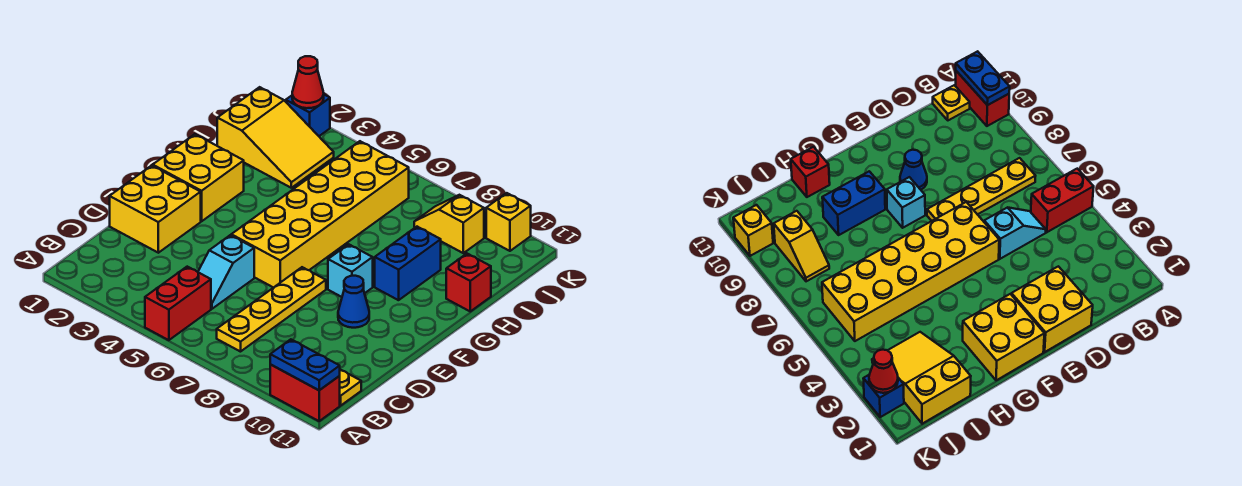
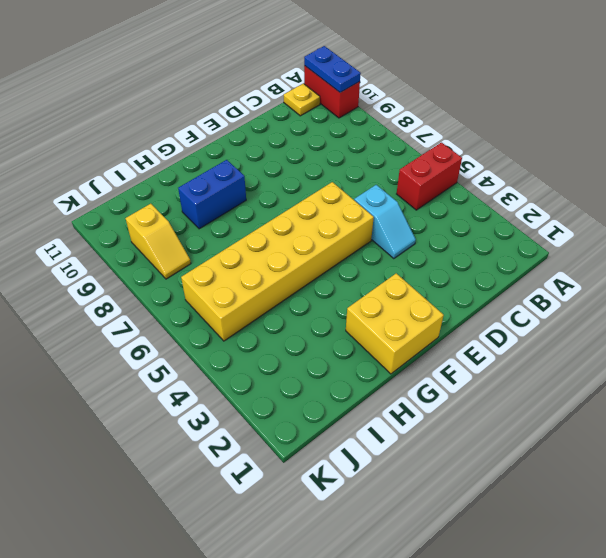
cyan 1x2 slope [354,185,416,259] -> cyan 1x2 slope turned to [198,235,254,309]
none -> yellow 1x4 plate [217,267,326,352]
none -> yellow 2x2 brick [110,165,201,253]
none -> blue 1x1 cone [338,276,369,328]

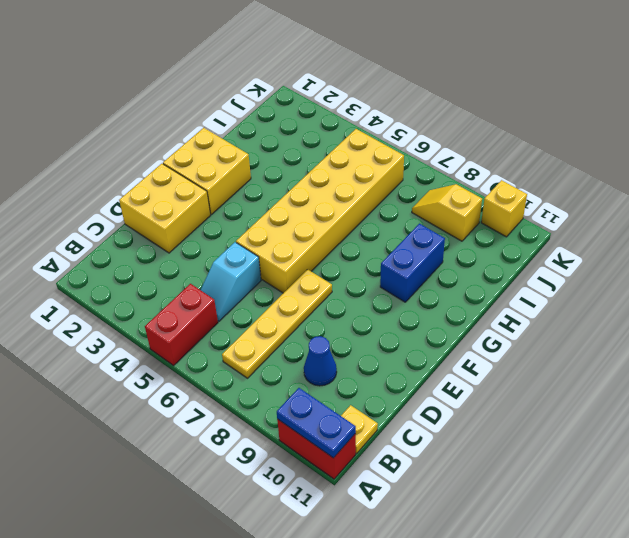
blue 1x1 cone [304,336,337,386] -> blue 1x1 cone moved to [338,276,369,328]
none -> cyan 1x1 brick [328,244,373,297]
none -> red 1x1 brick [446,254,491,311]
none -> yellow 2x3 slope [217,87,334,188]

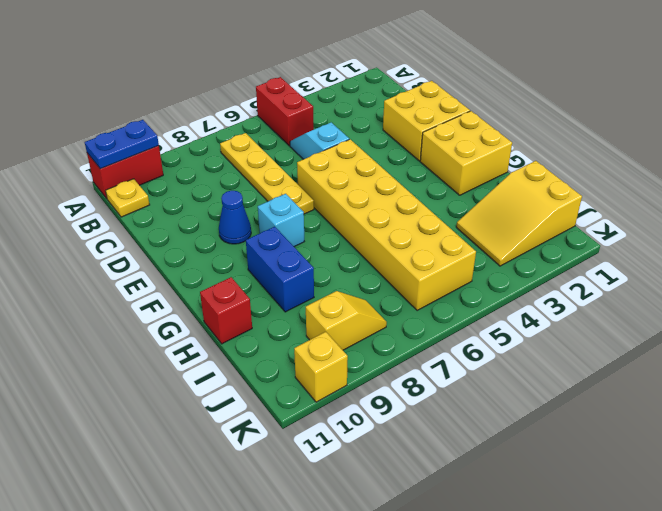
none -> blue 1x1 brick [286,95,330,136]
none -> red 1x1 cone [292,56,324,108]

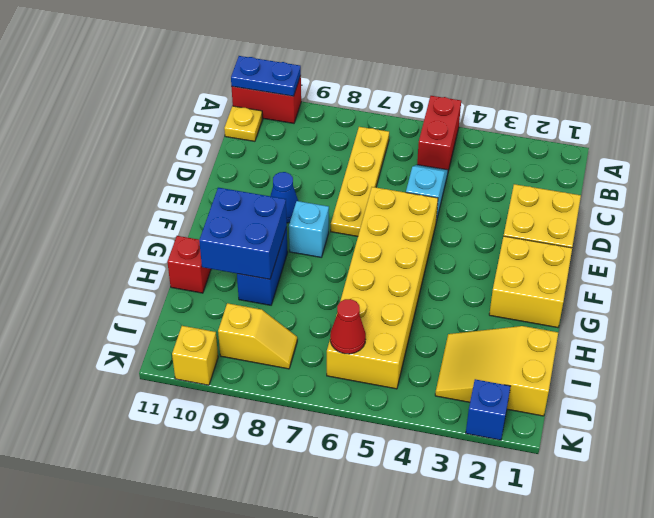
blue 2x2 brick [199,188,287,279] -> none
red 1x1 cone [330,299,366,354] -> red 1x1 cone moved to [292,56,324,108]

